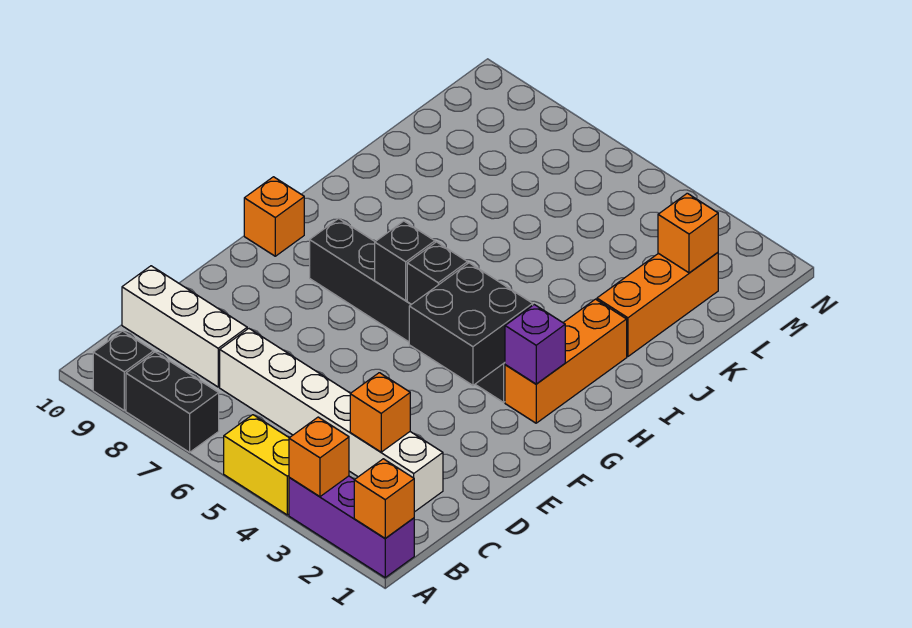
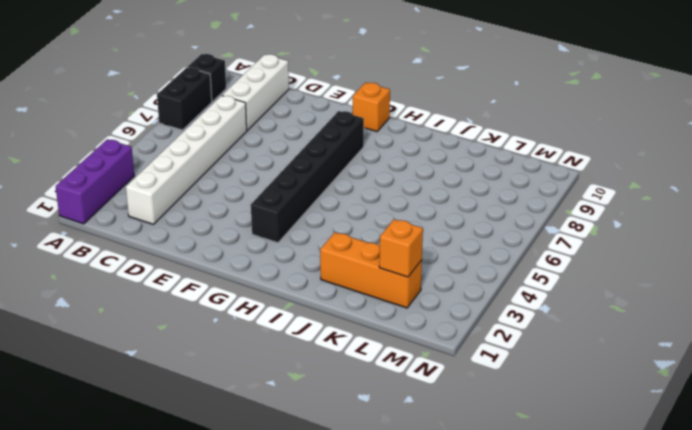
none -> yellow 1x2 brick [224,415,289,515]
none -> orange 1x3 brick [505,299,627,423]
none -> orange 1x1 brick [354,459,414,538]

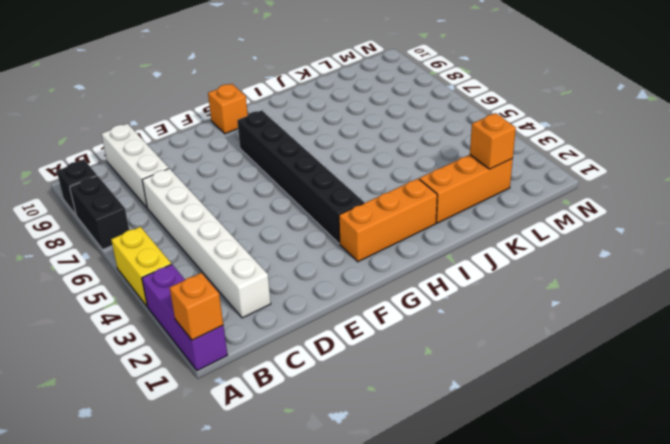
none -> orange 1x1 brick [289,417,349,497]
none -> orange 1x1 brick [350,373,410,452]
none -> black 2x2 brick [409,263,533,385]

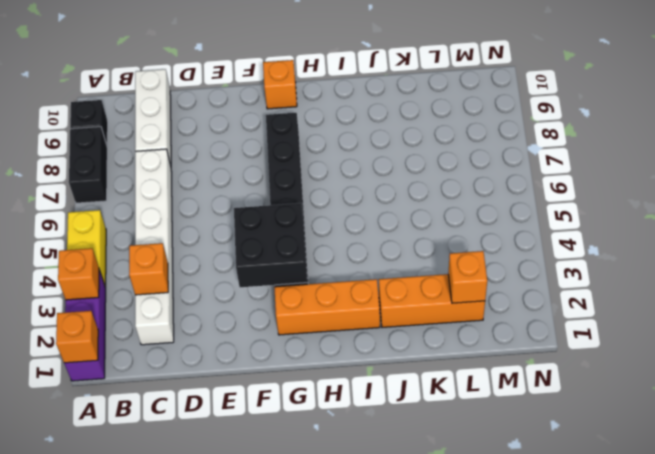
none -> purple 1x1 brick [505,305,565,384]
none -> black 1x1 brick [407,242,467,304]
none -> black 1x1 brick [375,221,435,301]

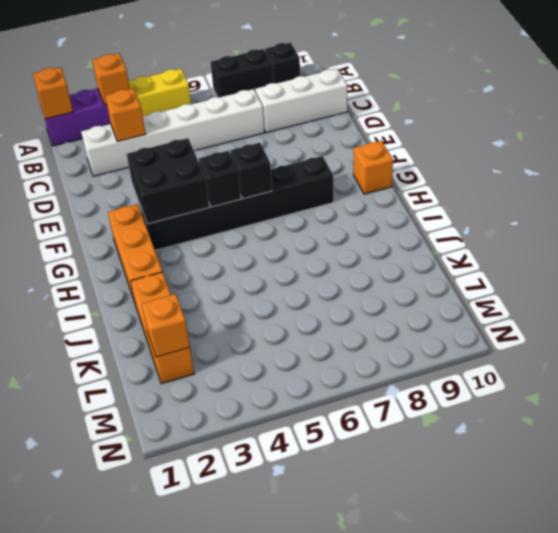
none -> purple 1x1 brick [505,305,565,384]

